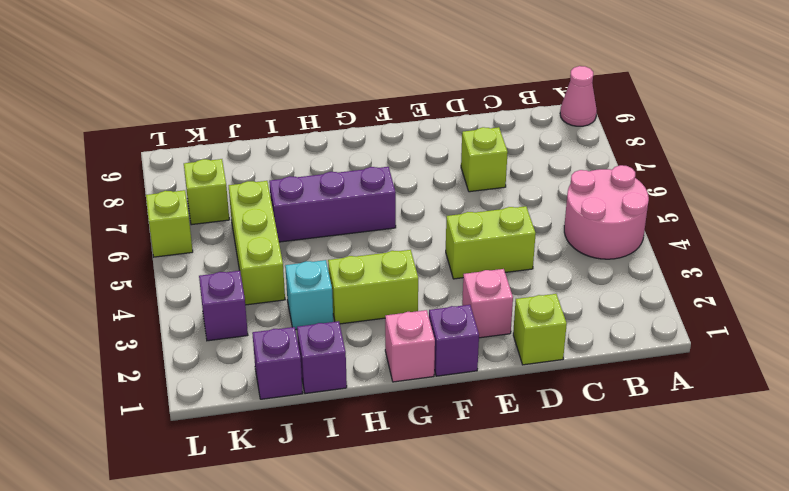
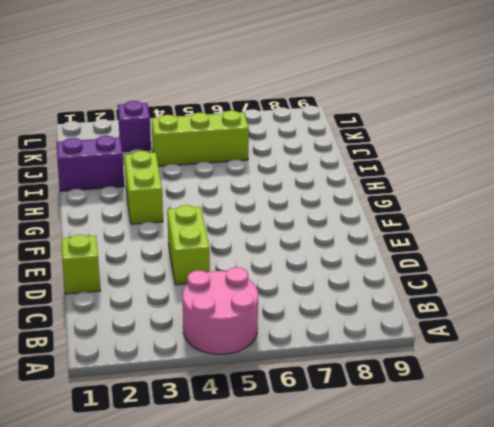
purple 1x2 brick [56,136,124,191] -> purple 1x1 brick [297,321,347,394]
none -> pink 1x1 cone [560,66,597,126]
none -> lime 1x1 brick [461,127,508,192]
none -> pink 1x1 brick [462,269,513,338]

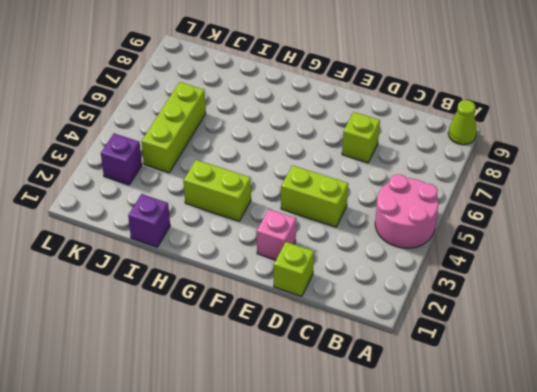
lime 1x1 cone [448,100,477,145] -> pink 1x1 cone [560,66,597,126]
none -> purple 1x1 brick [429,305,479,376]
none -> pink 1x1 brick [385,310,435,382]
none -> purple 1x3 brick [269,167,396,242]

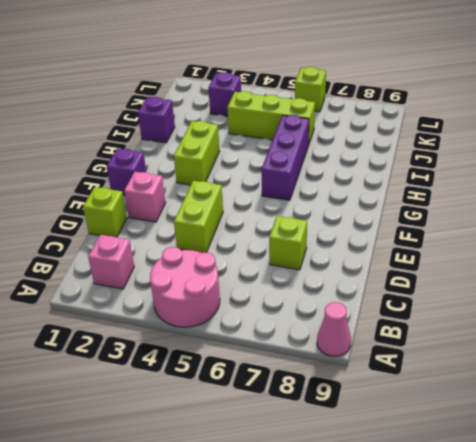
pink 1x1 brick [88,235,134,289] -> pink 1x1 brick moved to [385,310,435,382]
none -> cyan 1x1 brick [285,260,333,330]
none -> purple 1x1 brick [252,327,303,399]
none -> lime 1x1 brick [184,159,229,225]

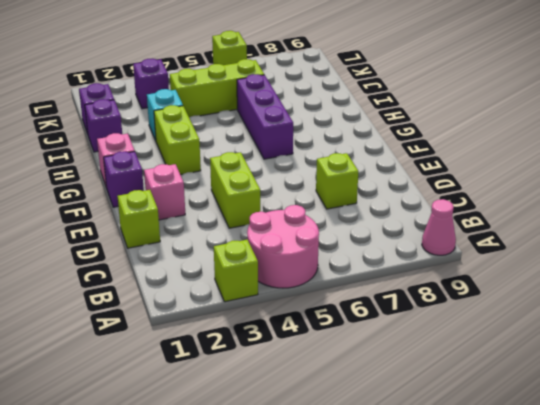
lime 1x1 brick [214,239,258,302] -> lime 1x1 brick moved to [184,159,229,225]

